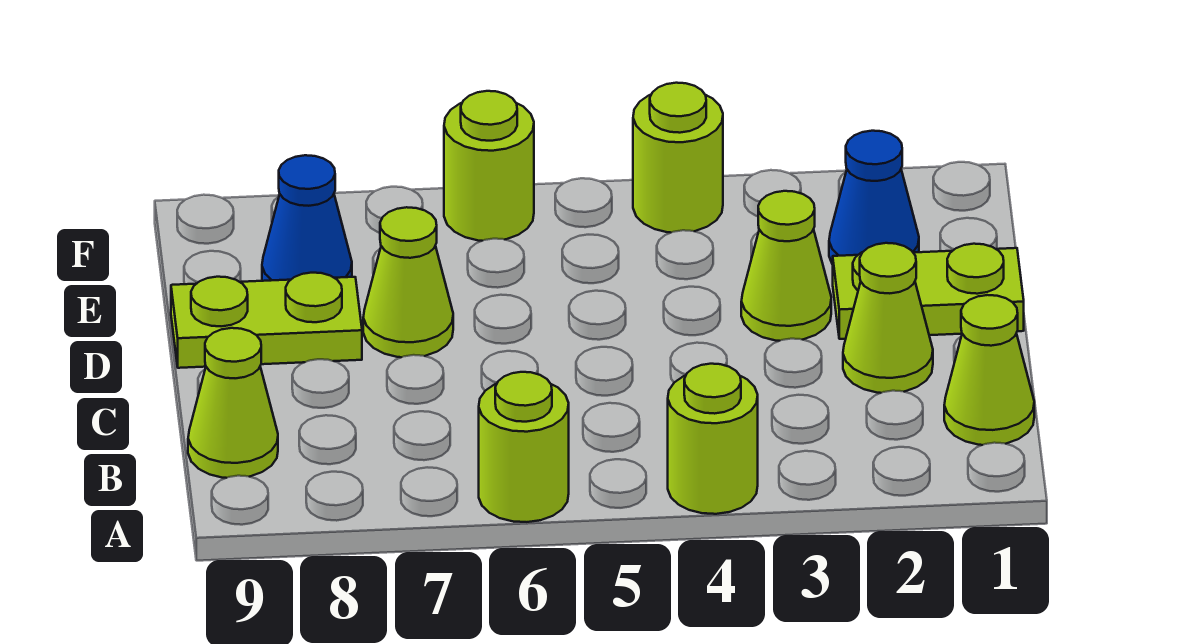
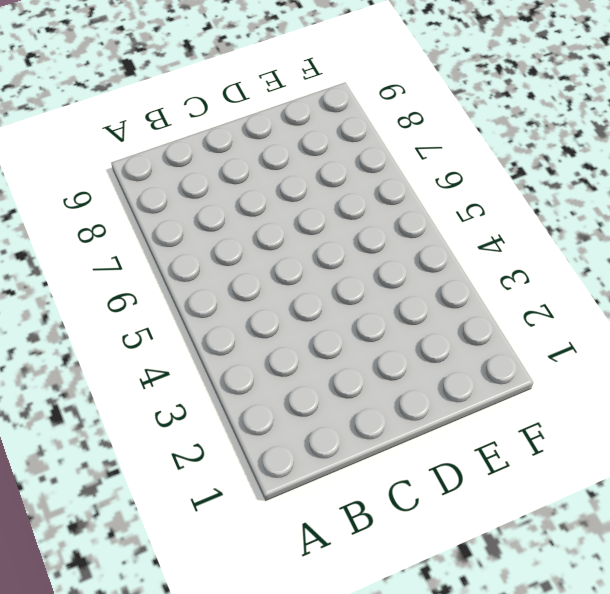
none -> lime 1x1 round brick [668,364,758,514]
none -> lime 1x1 round brick [479,372,569,522]
none -> lime 1x1 cone [944,295,1034,445]

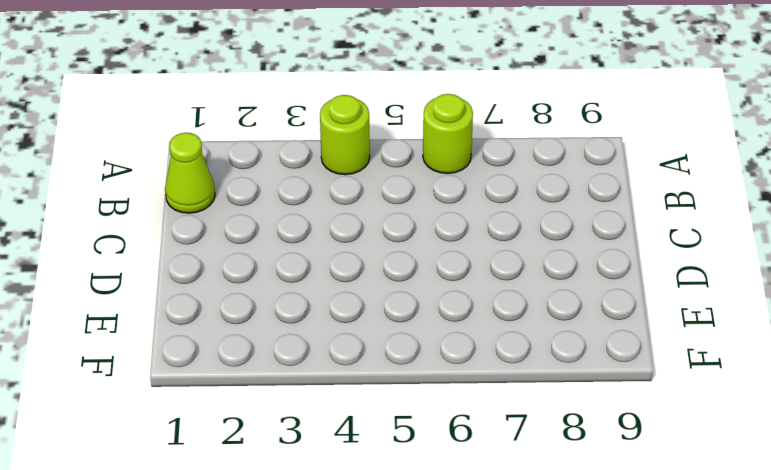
none -> lime 1x1 cone [188,328,278,478]
none -> lime 1x1 cone [843,243,933,393]
none -> lime 1x2 plate [833,244,1024,339]

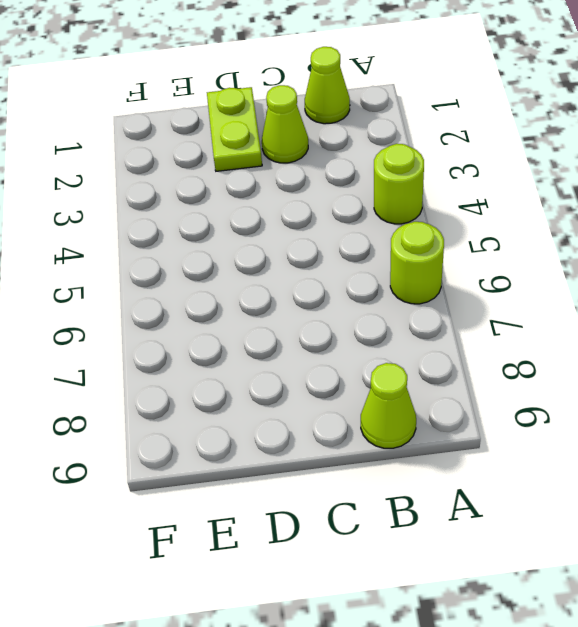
none -> lime 1x1 cone [741,191,831,341]
none -> lime 1x1 cone [363,207,453,357]
none -> lime 1x2 plate [171,273,362,368]

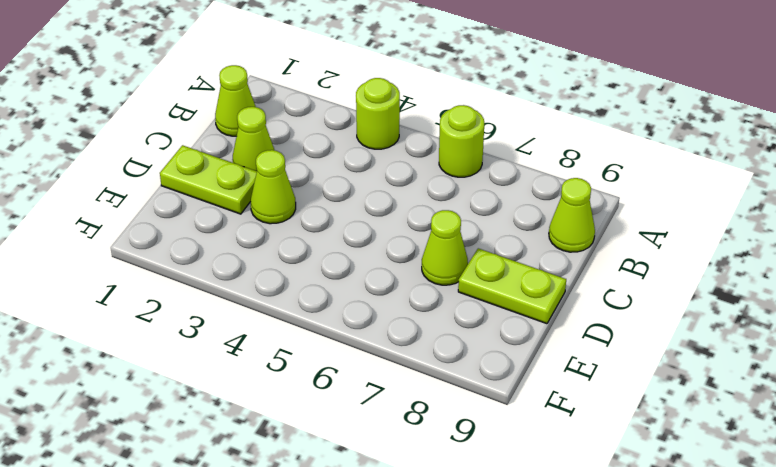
none -> blue 1x1 cone [829,131,919,264]
none -> blue 1x1 cone [262,155,352,281]
none -> lime 1x1 round brick [633,83,723,233]

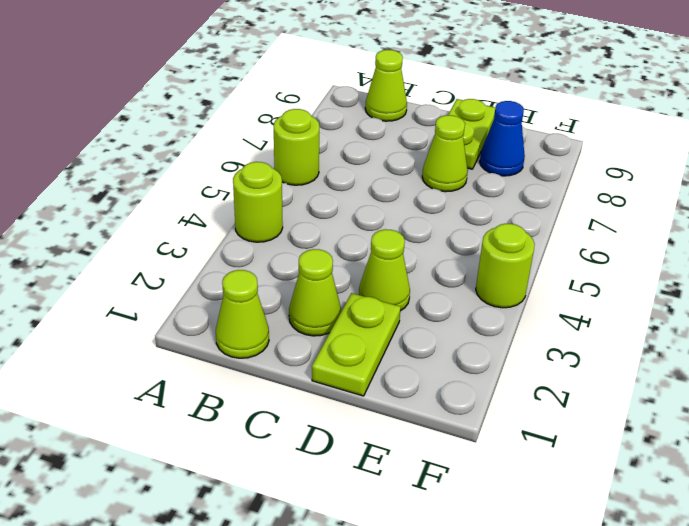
none -> blue 1x1 cone [829,131,919,264]
none -> lime 1x1 round brick [444,91,534,241]

